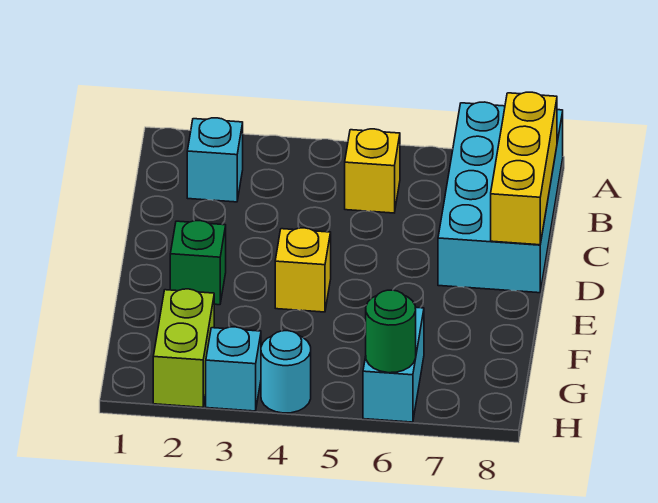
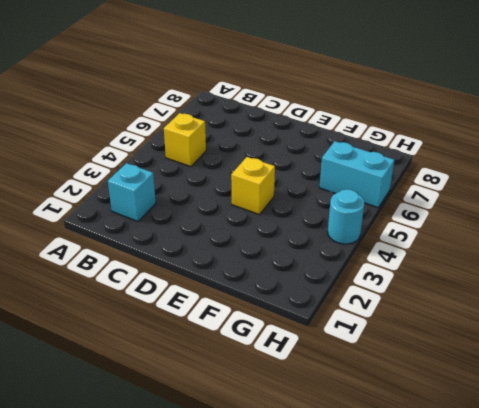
none -> cyan 2x4 brick [438,102,563,293]
none -> green 1x1 brick [170,221,226,305]

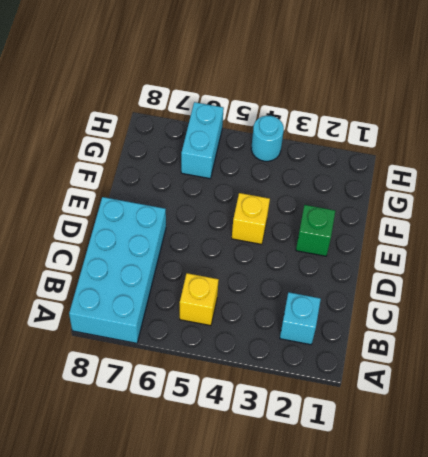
none -> lime 1x2 brick [153,289,214,407]
none -> cyan 1x1 brick [206,327,261,411]

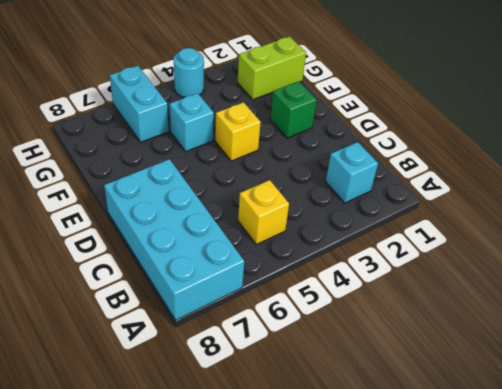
cyan 1x1 brick [170,93,214,151] -> cyan 1x1 brick moved to [206,327,261,411]
lime 1x2 brick [238,36,306,100] -> lime 1x2 brick turned to [153,289,214,407]
none -> yellow 1x3 brick [491,92,557,245]
none -> green 1x1 round brick [366,290,416,373]

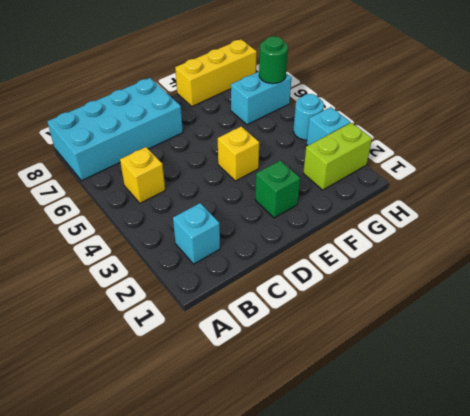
yellow 1x3 brick [175,39,257,106] -> yellow 1x3 brick moved to [491,92,557,245]

